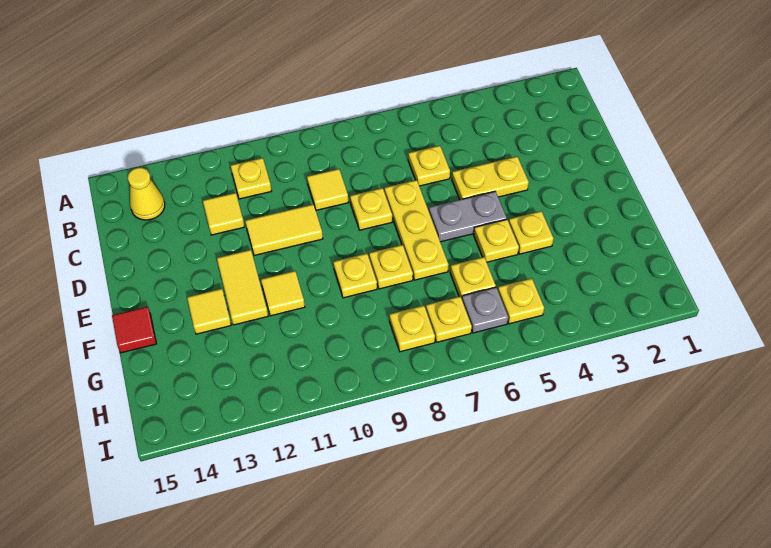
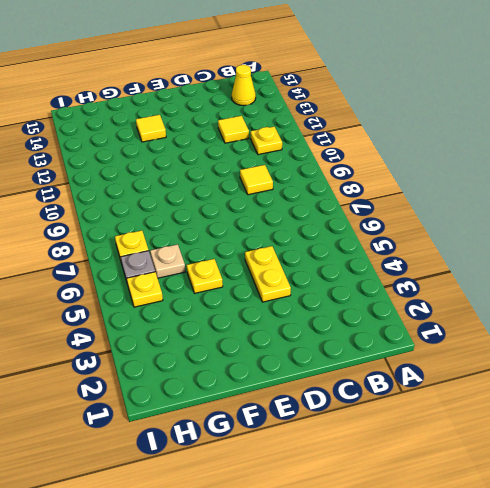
tan 1x1 plate [150,244,185,278] -> yellow 1x1 plate [450,257,496,299]
none -> yellow 1x1 plate [408,146,450,186]
none -> yellow 1x3 plate [384,180,448,280]
none -> yellow 1x1 plate [350,188,392,230]

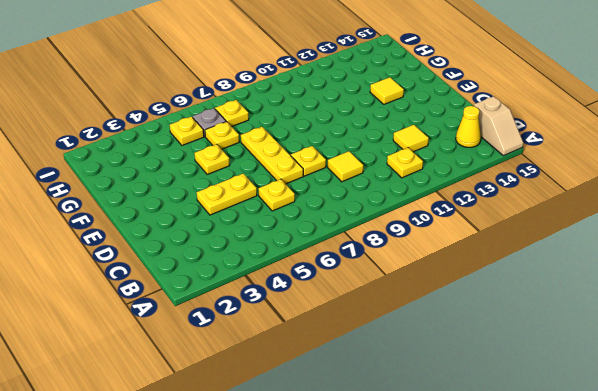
tan 1x2 slope [474,96,523,156] -> none
none -> yellow 1x2 tile [245,204,323,256]
none -> grey 1x2 plate [429,191,507,242]
none -> yellow 1x2 tile [217,250,268,325]

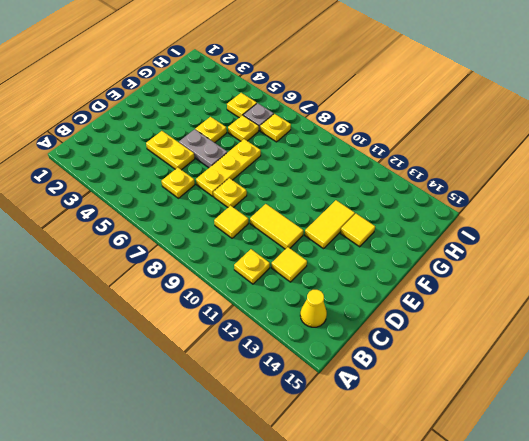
none -> yellow 1x1 plate [509,211,554,254]
none -> yellow 1x1 plate [369,245,413,289]
none -> yellow 1x1 plate [333,253,377,298]

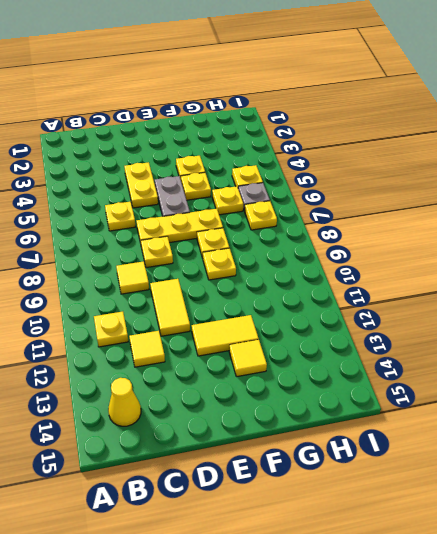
none -> yellow 1x1 tile [261,271,305,316]
none -> red 1x1 tile [112,307,156,353]
none -> yellow 1x1 plate [389,305,435,352]

